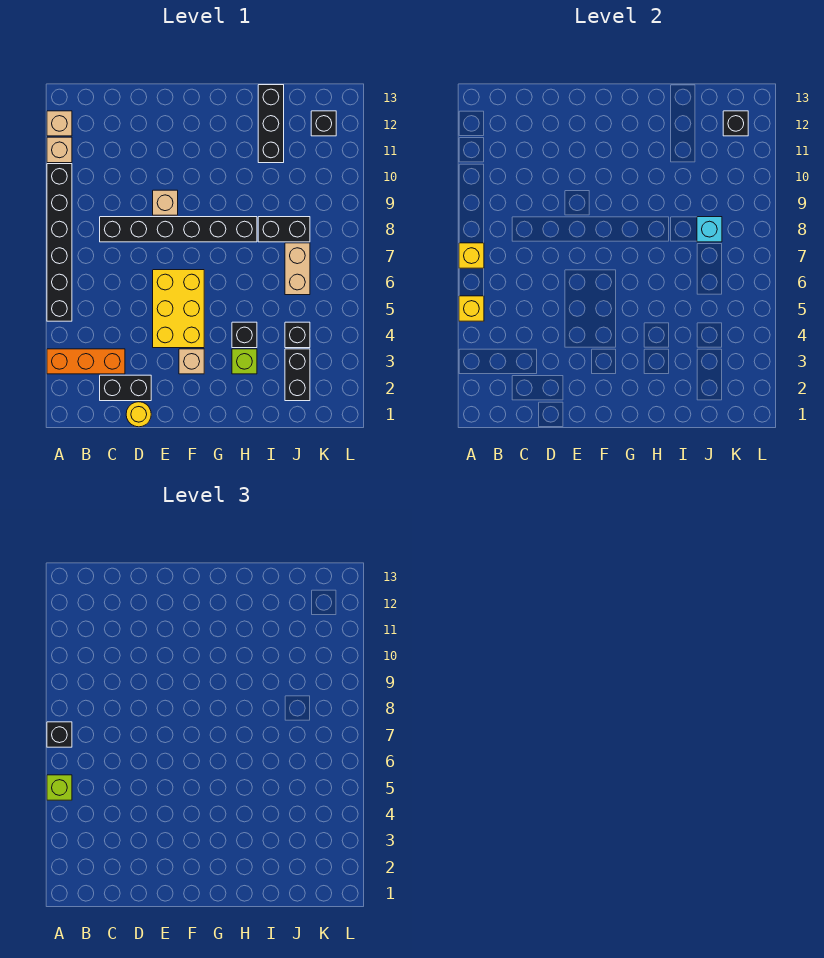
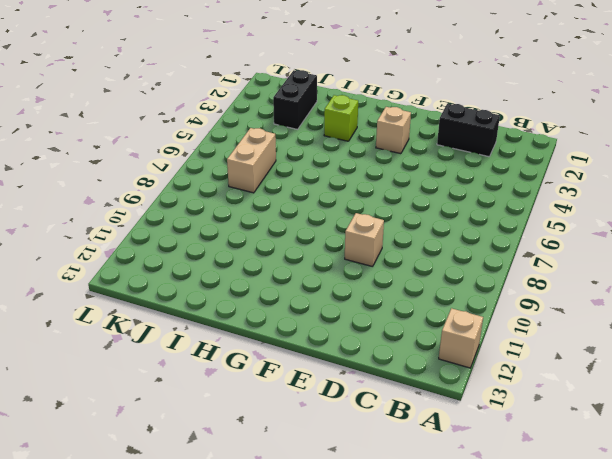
none -> orange 1x3 brick [47,349,125,374]
none -> black 1x6 brick [47,164,72,321]
none -> tan 1x1 brick [47,137,72,163]

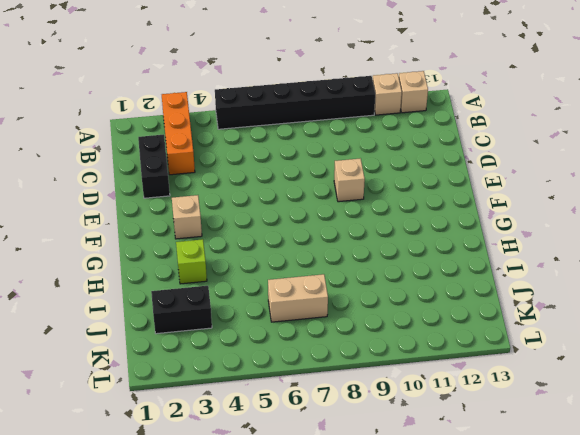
none -> black 1x6 brick [100,217,257,242]
none -> yellow 1x1 round brick [126,402,151,427]
none -> yellow 2x3 brick [153,270,204,348]

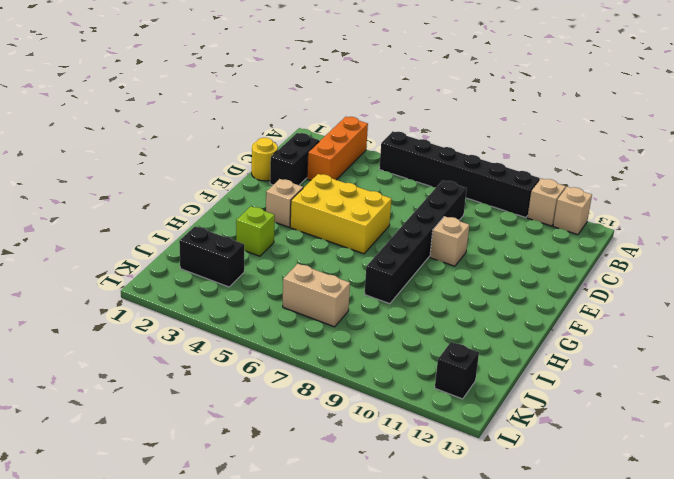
none -> black 1x1 brick [232,322,257,348]
none -> black 1x2 brick [258,217,310,242]
none -> black 1x3 brick [258,85,284,163]

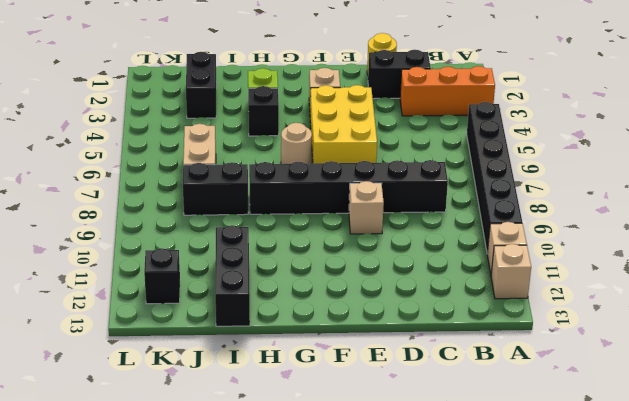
tan 1x1 round brick [281,123,312,164] -> none
none -> black 1x1 brick [285,322,310,348]
none -> yellow 1x1 brick [459,296,484,321]
none -> yellow 1x1 brick [459,243,484,268]

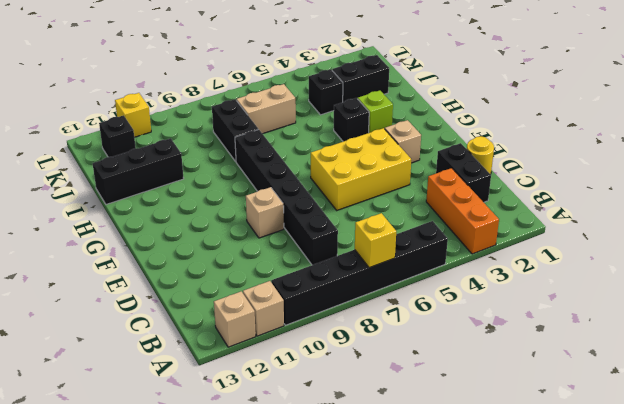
yellow 1x1 brick [115,93,151,137] -> yellow 1x1 brick moved to [459,296,484,321]
none -> cyan 1x1 brick [697,217,722,242]
none -> black 1x1 brick [723,111,748,136]
none -> lime 1x1 brick [47,775,72,800]

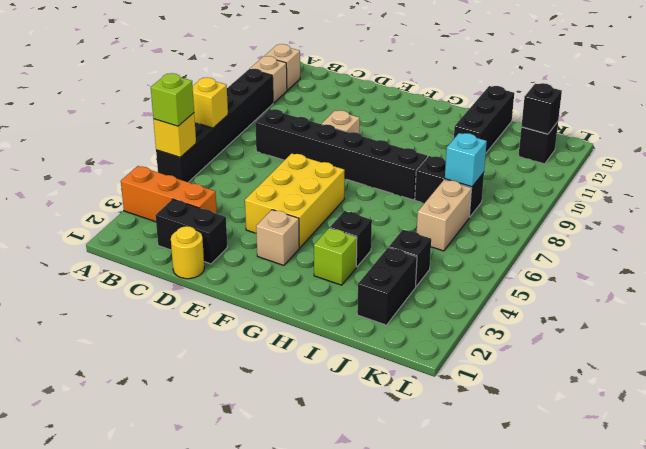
none -> black 1x1 brick [47,722,72,747]

